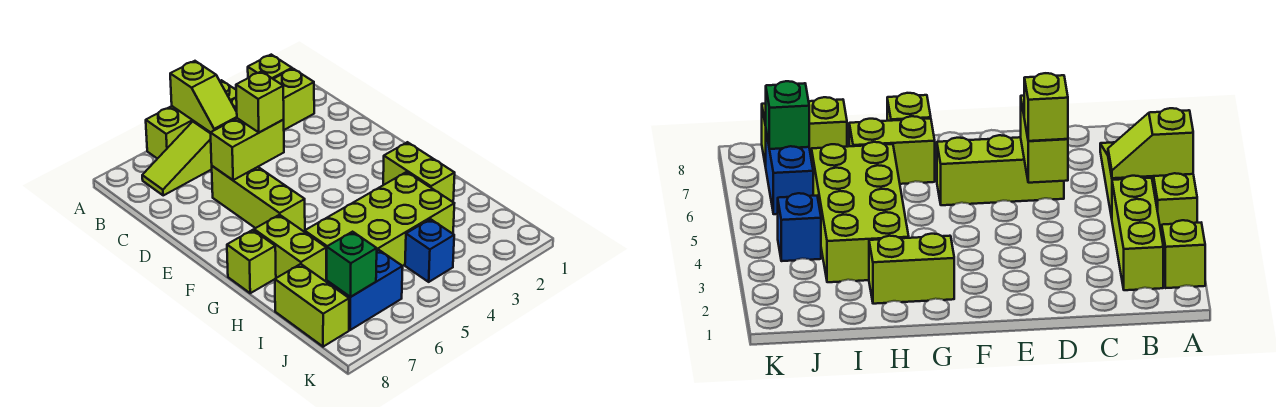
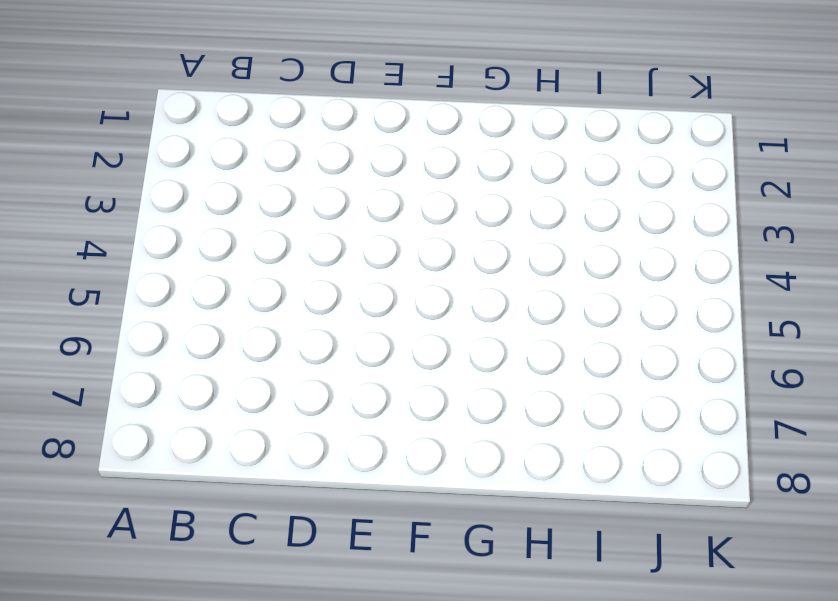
none -> lime 1x1 brick [248,55,292,79]
none -> lime 1x3 brick [146,80,236,159]
none -> lime 1x3 brick [231,69,314,130]

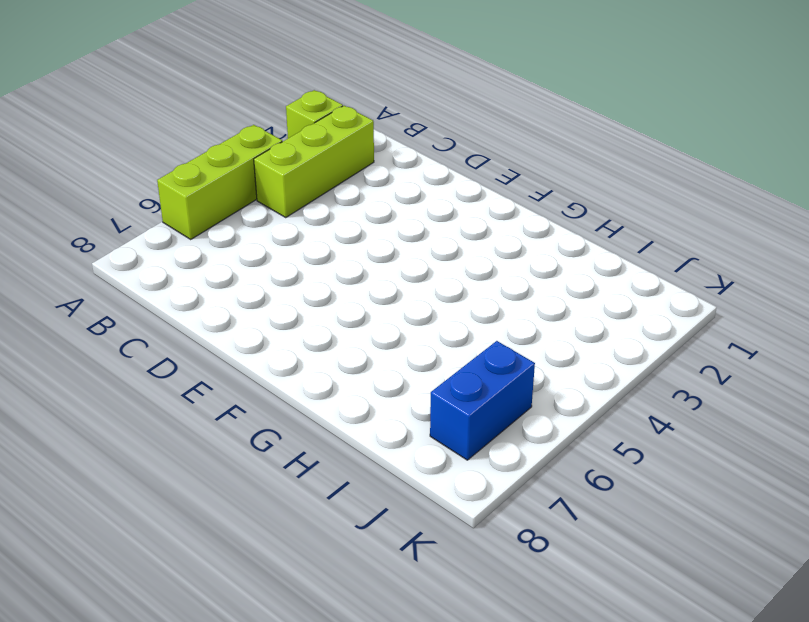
none -> lime 1x3 slope [142,121,212,195]
none -> lime 1x3 brick [212,166,305,232]
none -> lime 1x2 brick [383,142,455,202]

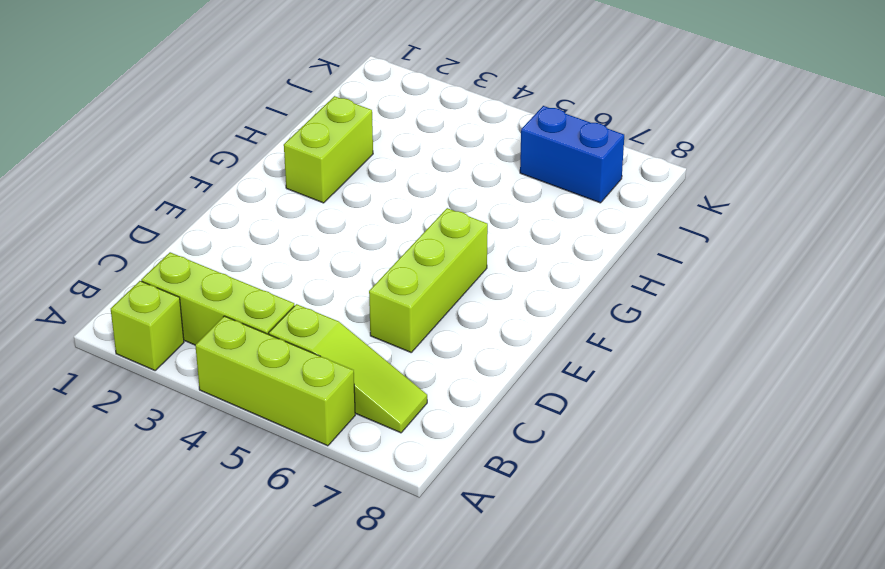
none -> lime 1x2 brick [254,215,326,281]
none -> lime 1x1 brick [227,230,276,293]
none -> lime 2x4 brick [305,172,454,278]

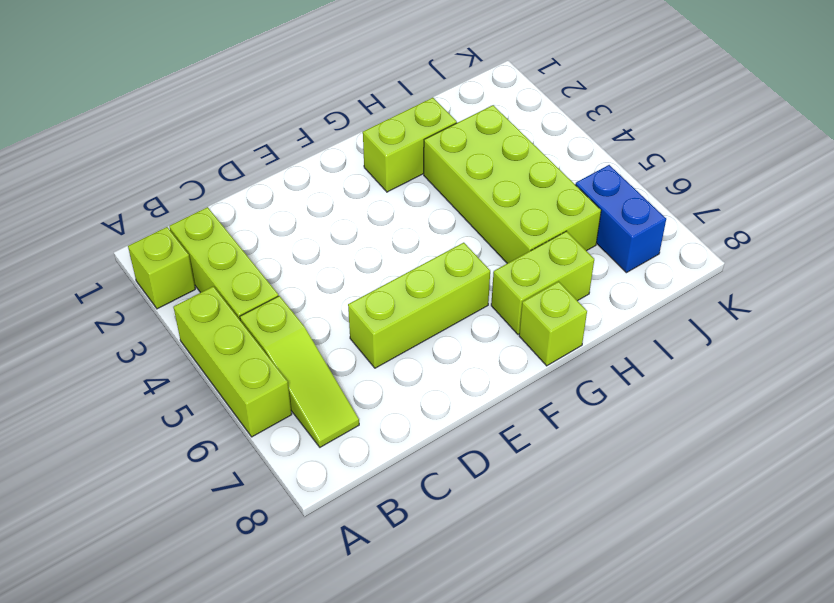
none -> lime 1x2 brick [275,264,349,347]
none -> blue 1x1 brick [405,219,454,282]
none -> lime 1x2 slope [170,61,237,132]

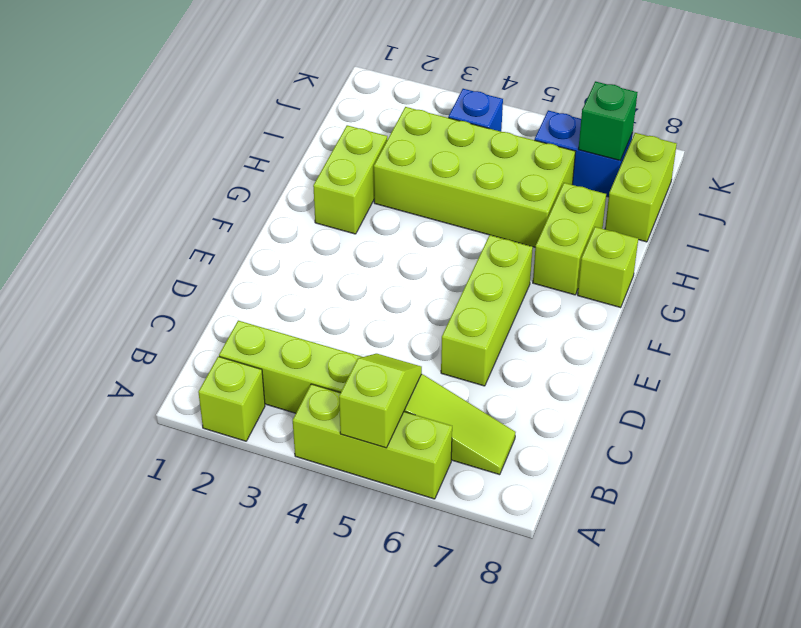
none -> lime 1x2 brick [210,118,284,180]
none -> lime 1x1 brick [236,71,284,132]

